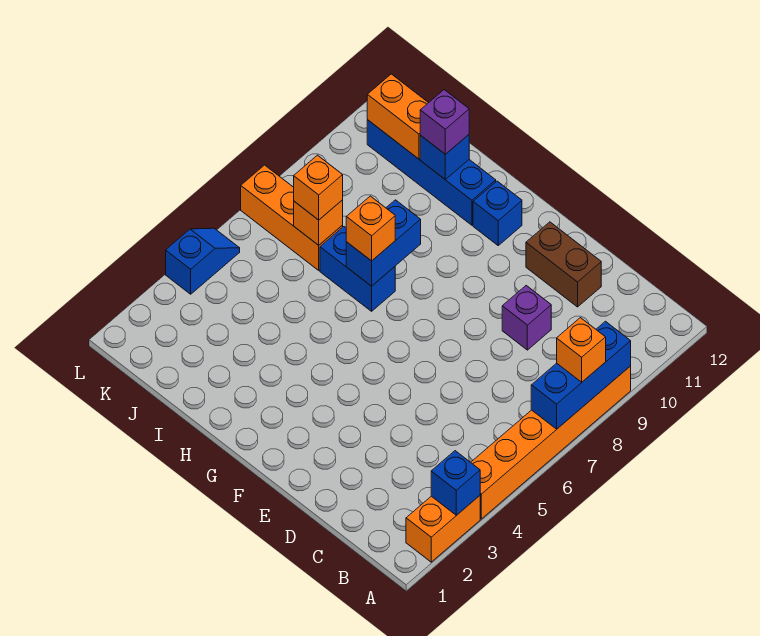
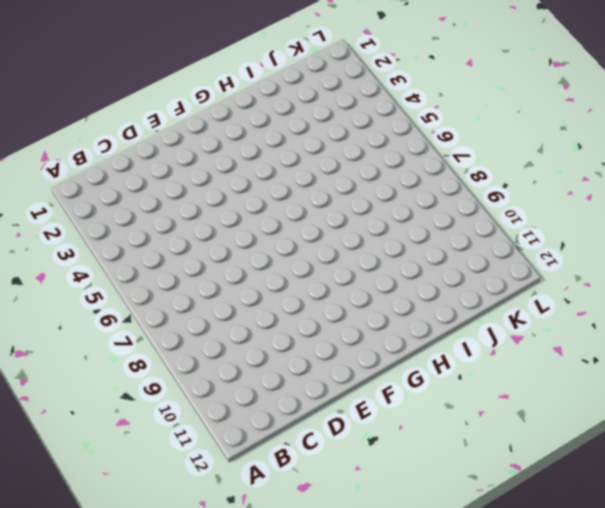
none -> orange 1x2 brick [406,496,480,562]
none -> orange 1x6 brick [471,366,631,519]
none -> purple 1x1 brick [502,286,551,350]

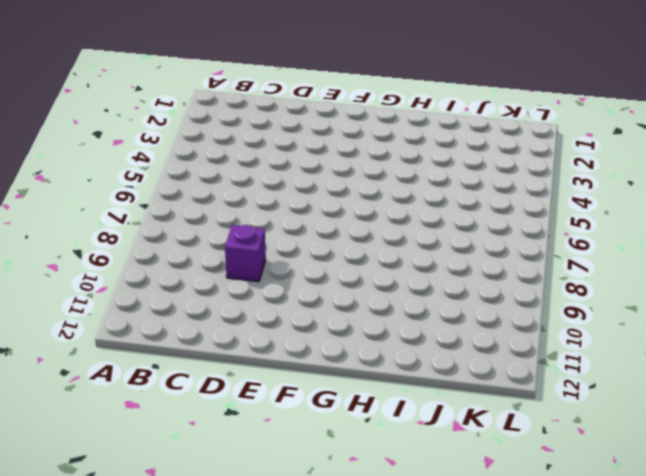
none -> orange 1x2 brick [406,496,480,562]
none -> orange 1x6 brick [471,366,631,519]
none -> brown 1x2 brick [526,222,601,307]

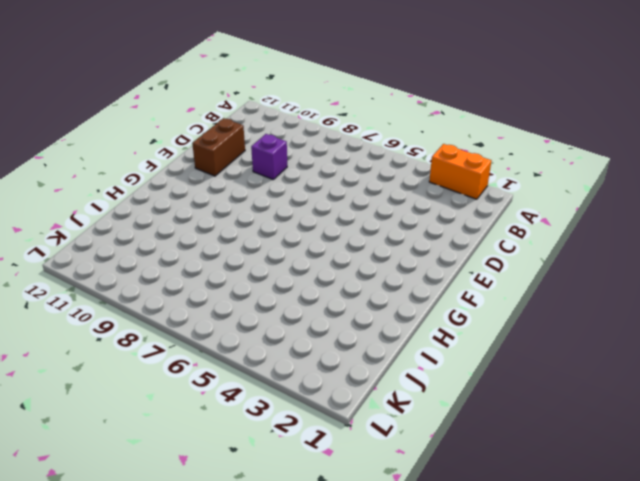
none -> orange 1x6 brick [471,366,631,519]
none -> blue 1x1 brick [473,181,522,245]
none -> blue 1x2 brick [320,227,395,311]

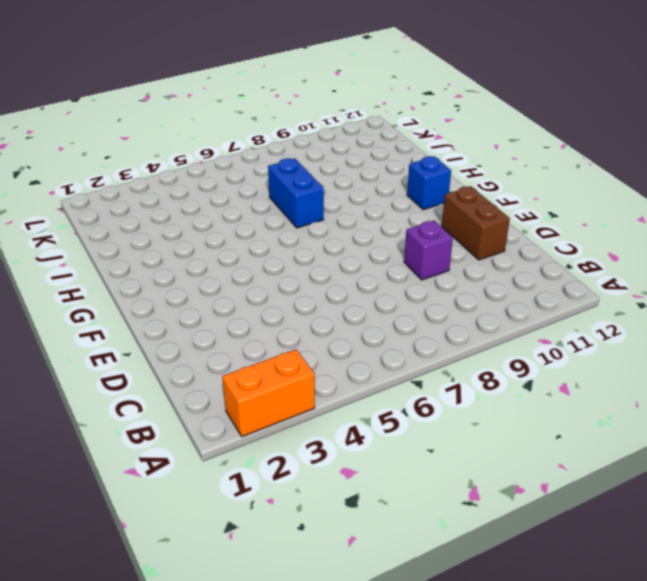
none -> orange 1x6 brick [471,366,631,519]
none -> blue 1x4 brick [367,120,496,225]
none -> orange 1x3 brick [241,165,343,270]

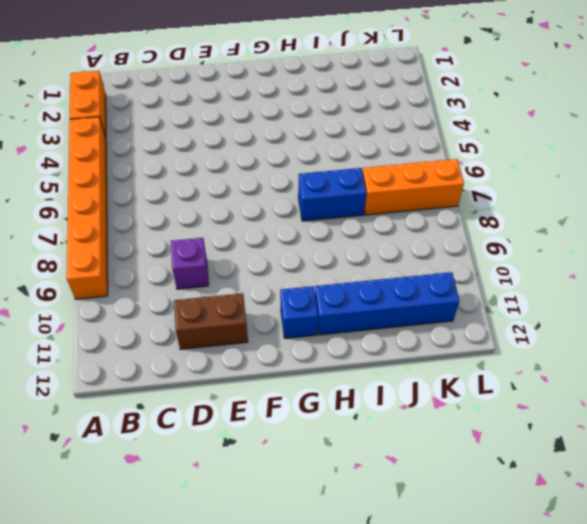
none -> blue 1x2 slope [166,228,240,294]
none -> blue 1x1 brick [431,451,480,515]
none -> blue 1x3 brick [531,321,631,429]

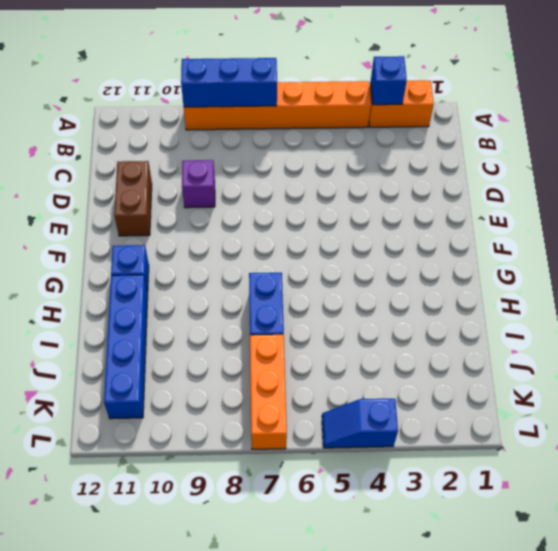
none -> blue 1x2 brick [346,200,421,286]
none -> blue 1x1 brick [420,135,469,180]
none -> orange 1x1 brick [294,200,343,245]

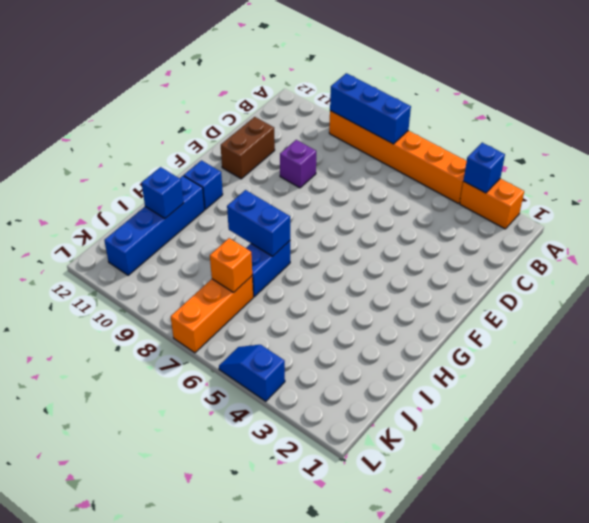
none -> orange 1x2 brick [367,74,428,159]
none -> orange 1x1 brick [557,318,606,382]
none -> orange 1x1 brick [346,196,395,261]

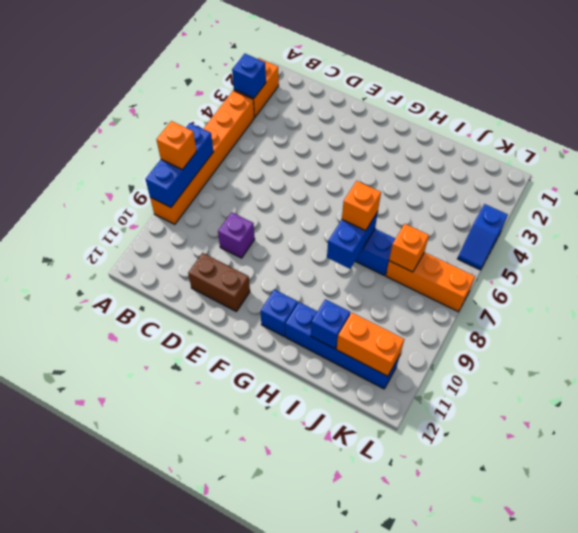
none -> purple 1x1 brick [420,90,469,154]
none -> orange 1x1 brick [294,155,343,220]

